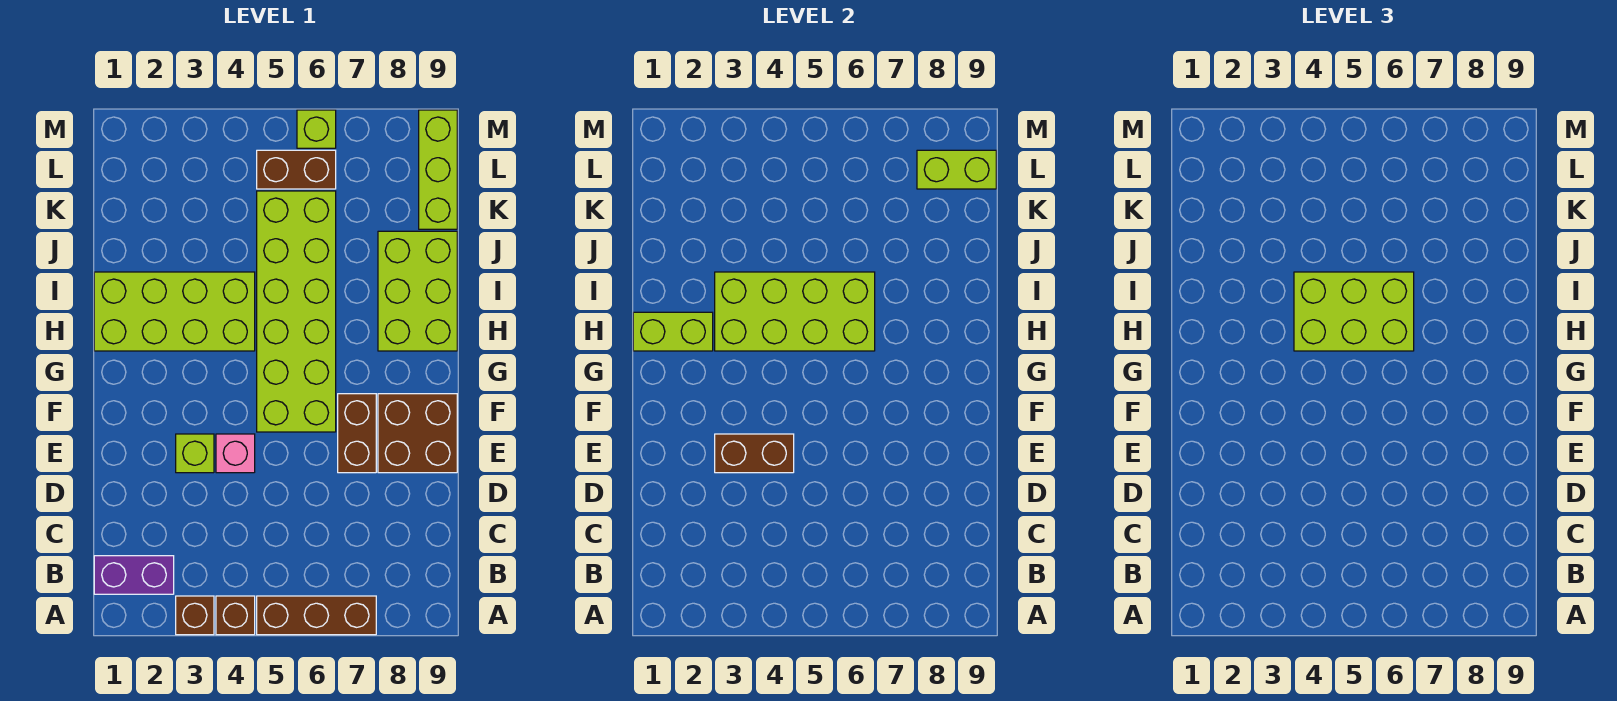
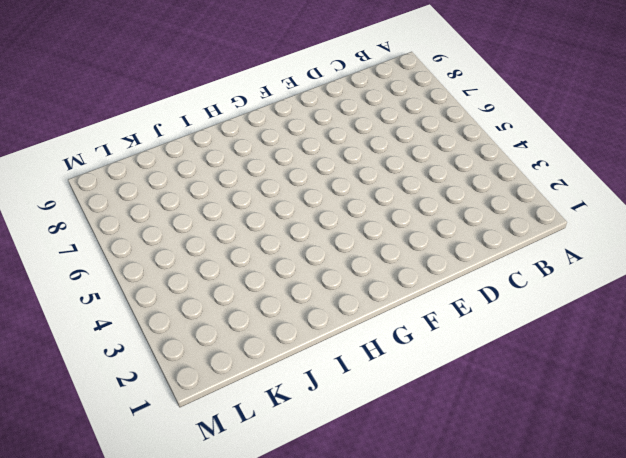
none -> brown 1x1 brick [176,596,214,635]
none -> brown 1x1 brick [216,596,255,635]
none -> brown 1x3 brick [257,596,376,635]

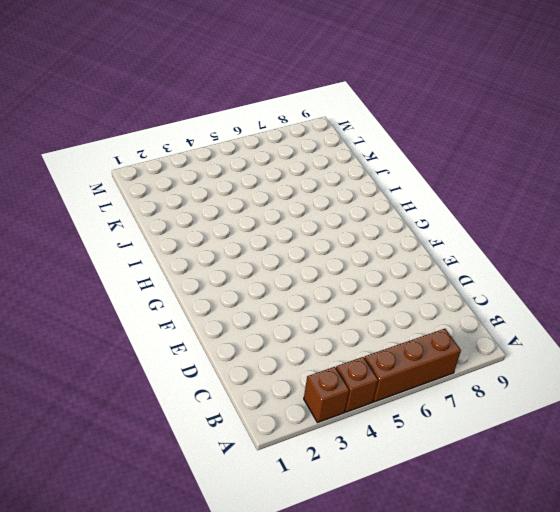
none -> purple 1x2 brick [94,556,174,594]
none -> lime 1x1 brick [176,434,214,473]
none -> pink 1x1 brick [216,434,255,473]

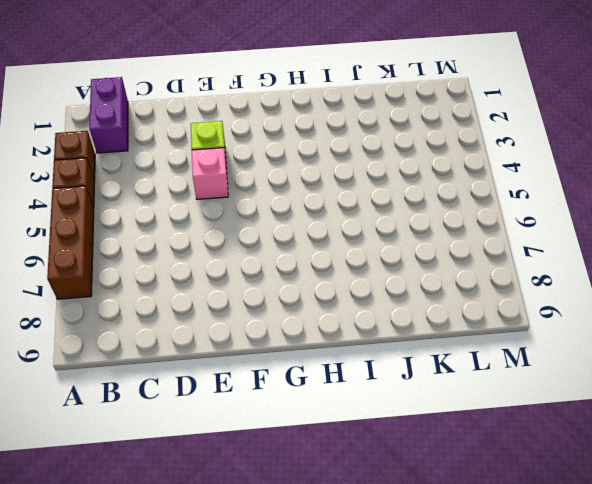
none -> brown 1x2 brick [338,394,376,473]
none -> brown 2x2 brick [378,394,457,473]
none -> lime 2x6 brick [257,191,336,432]

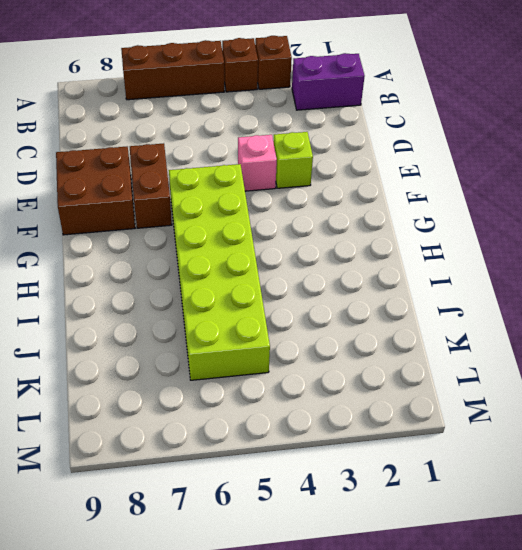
none -> lime 2x4 brick [94,272,255,351]
none -> lime 2x3 brick [378,231,457,351]
none -> lime 1x3 brick [419,110,457,229]

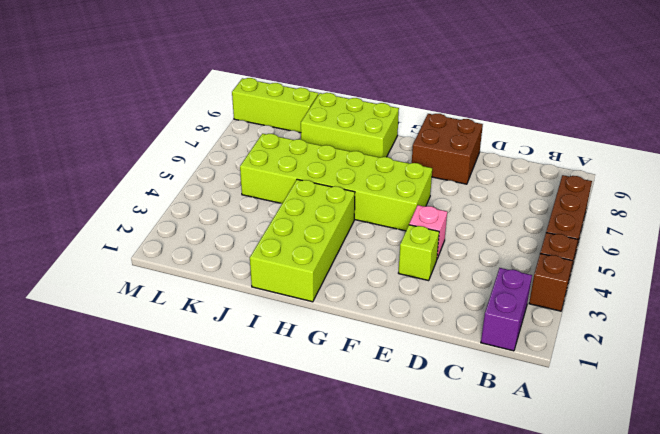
none -> brown 1x2 brick [338,394,376,473]
none -> brown 1x2 brick [257,150,336,189]
none -> lime 1x1 brick [297,110,336,148]

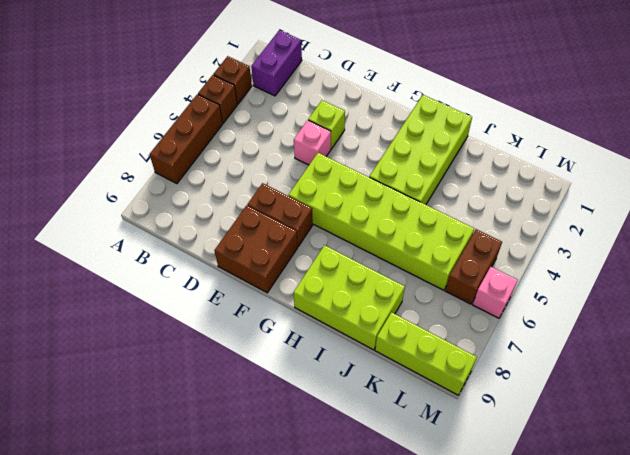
pink 1x1 brick [473,267,518,318] -> lime 1x1 brick [297,110,336,148]
none -> brown 1x2 brick [715,434,794,473]
none -> lime 1x2 brick [633,312,713,351]
none -> lime 2x4 brick [715,272,875,351]

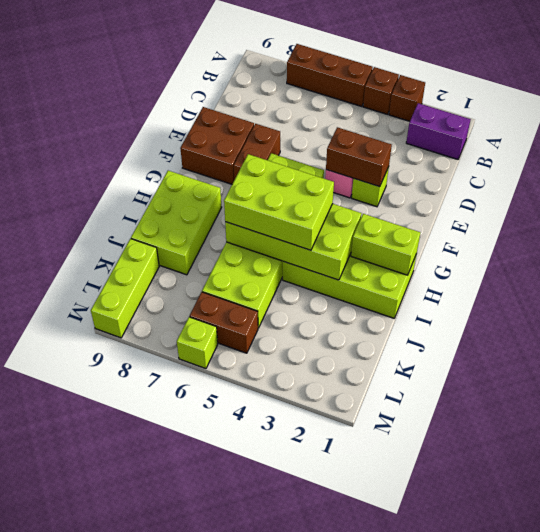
none -> lime 1x2 brick [917,150,996,189]

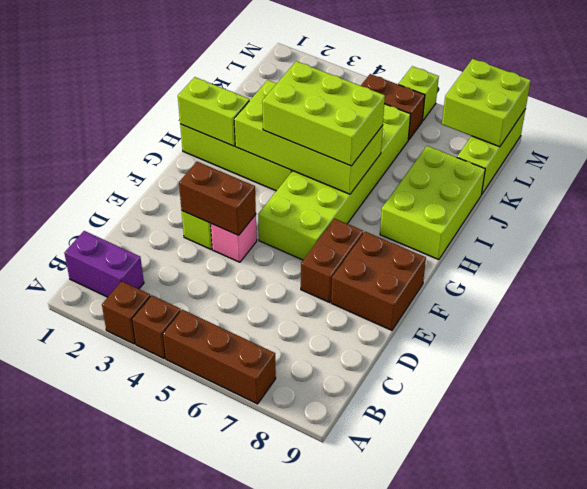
lime 2x2 brick [442,59,531,147] -> lime 1x2 brick [917,150,996,189]

